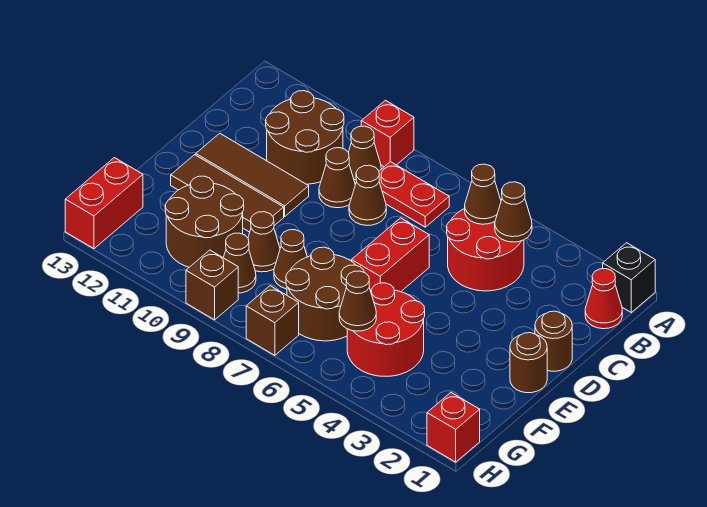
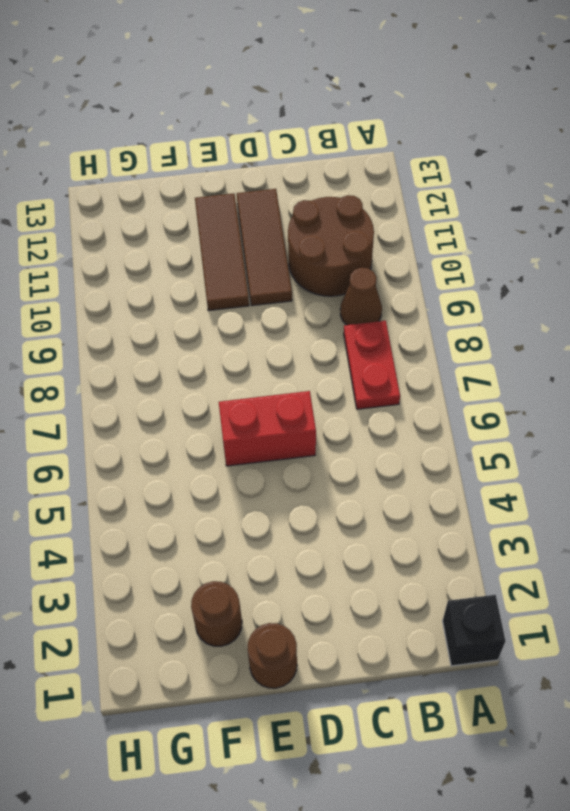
brown 1x1 round brick [191,581,242,646] -> brown 1x1 round brick moved to [535,311,572,371]
none -> red 1x1 brick [361,100,414,167]
none -> red 1x1 cone [585,269,622,329]
none -> red 2x2 round brick [447,209,524,291]

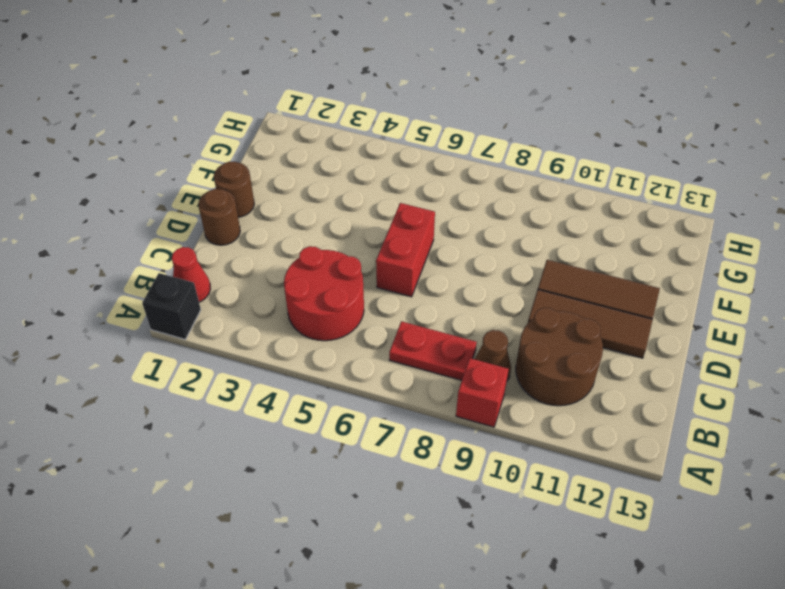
none -> brown 1x1 cone [349,165,386,226]
none -> brown 1x1 cone [319,148,355,208]
none -> red 2x2 round brick [347,283,425,376]

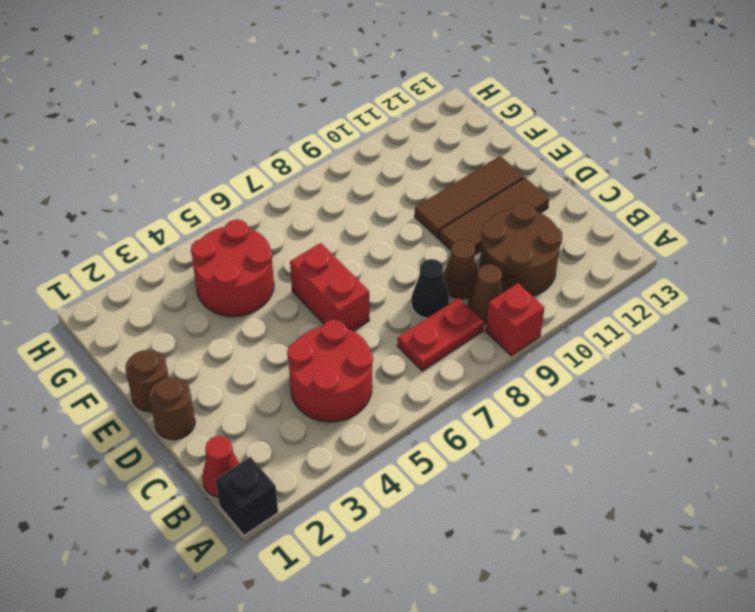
black 1x1 cone [411,259,449,318] -> brown 1x1 cone [349,165,386,226]
none -> brown 2x2 round brick [286,247,364,341]
none -> brown 1x1 cone [274,230,307,289]
none -> brown 1x1 cone [248,212,280,272]

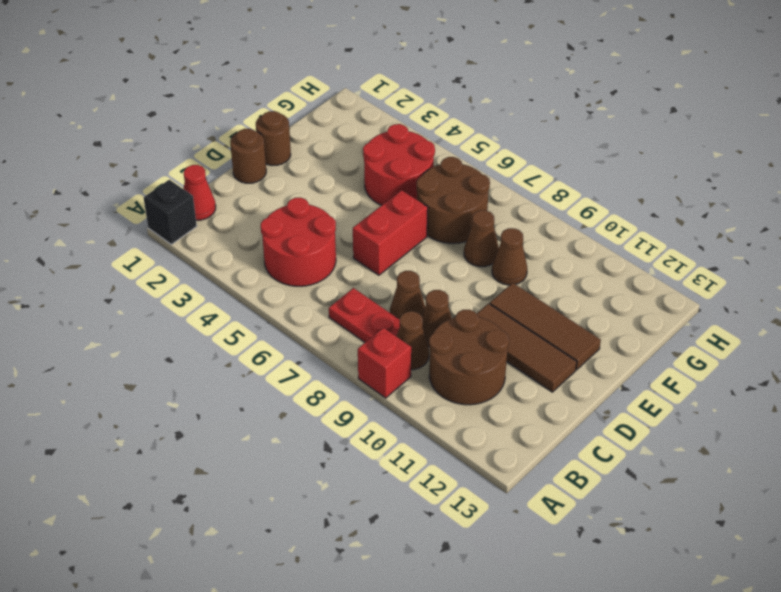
none -> brown 2x2 round brick [165,176,244,267]
none -> brown 1x1 cone [223,233,256,293]
none -> red 1x2 brick [65,158,143,249]

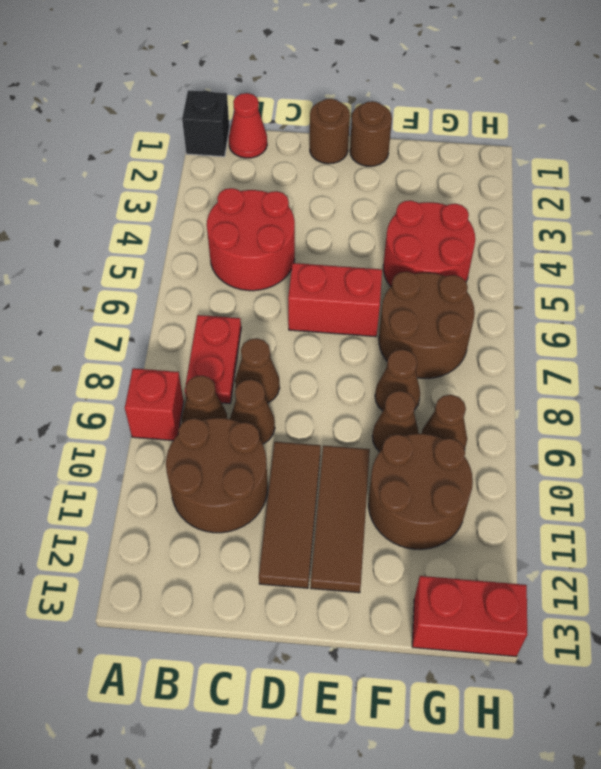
none -> red 1x1 brick [427,393,480,462]
none -> brown 1x1 brick [246,286,299,355]
none -> brown 1x1 brick [186,250,238,320]

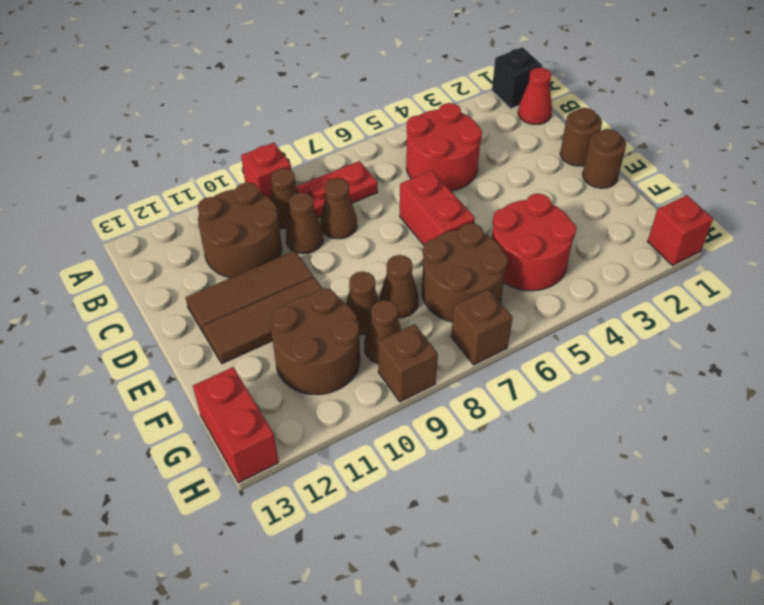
none -> brown 1x1 cone [495,182,532,242]
none -> brown 1x1 cone [465,164,501,224]
none -> brown 1x1 cone [339,271,376,331]

